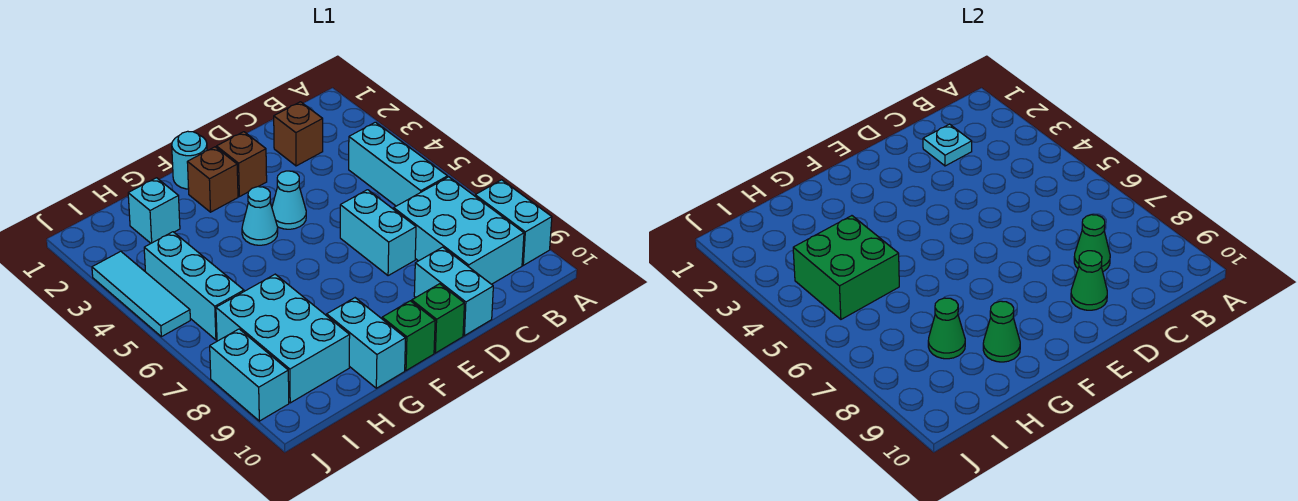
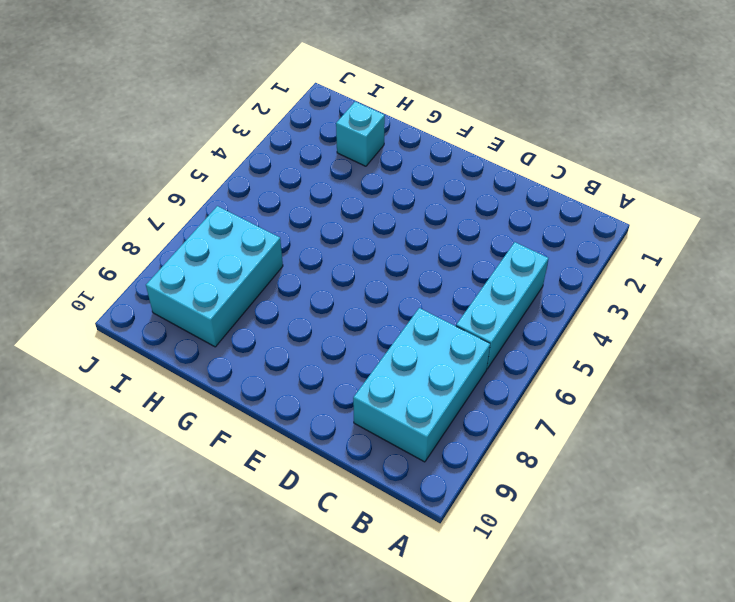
none -> cyan 1x2 brick [475,180,552,265]
none -> brown 1x1 brick [274,102,323,166]
none -> cyan 1x2 brick [340,190,416,276]

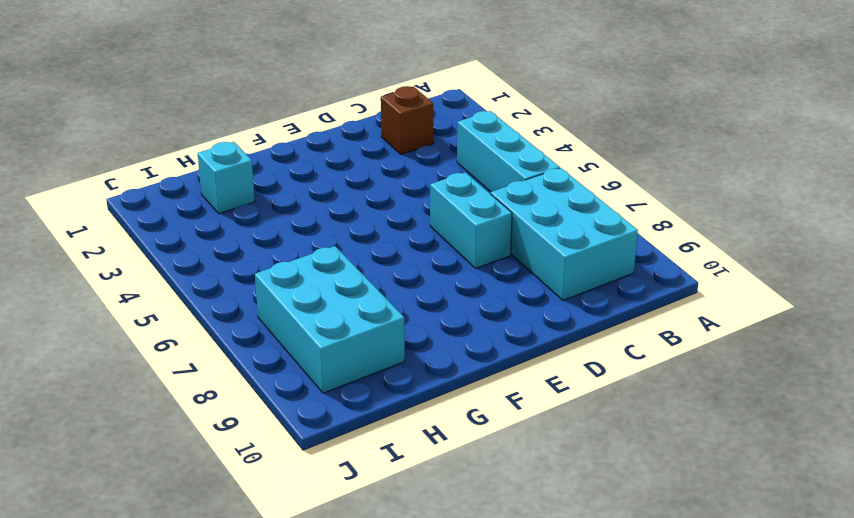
none -> cyan 1x2 brick [475,180,552,265]
none -> cyan 1x2 brick [414,247,493,336]
none -> brown 1x1 brick [217,132,267,197]

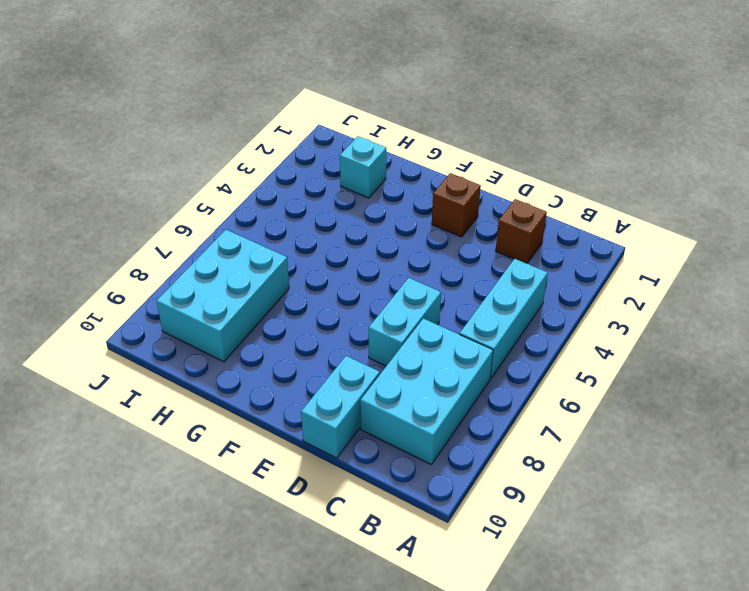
none -> cyan 1x2 brick [475,180,552,265]
none -> cyan 1x1 cone [272,171,306,229]
none -> green 1x1 brick [412,284,464,353]

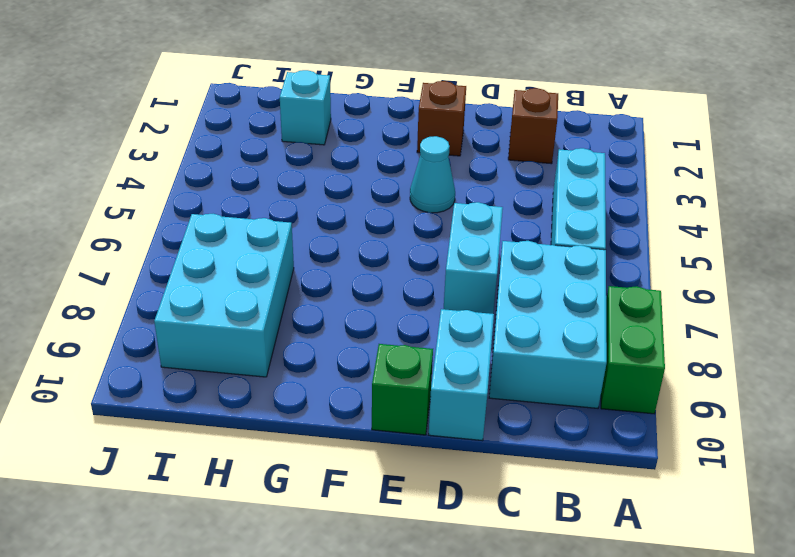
green 1x2 brick [601,286,665,414] -> cyan 1x2 brick [475,180,552,265]
none -> cyan 1x1 round brick [172,131,207,189]
none -> brown 1x1 brick [187,147,238,212]
none -> cyan 1x1 cone [242,187,278,245]

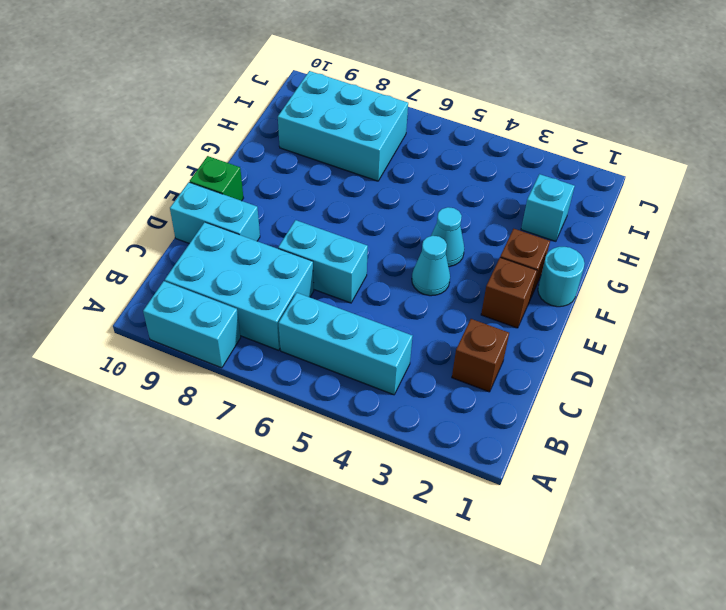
none -> green 1x1 brick [382,301,435,371]
none -> cyan 1x2 brick [326,298,405,388]
none -> cyan 1x3 brick [144,232,244,340]

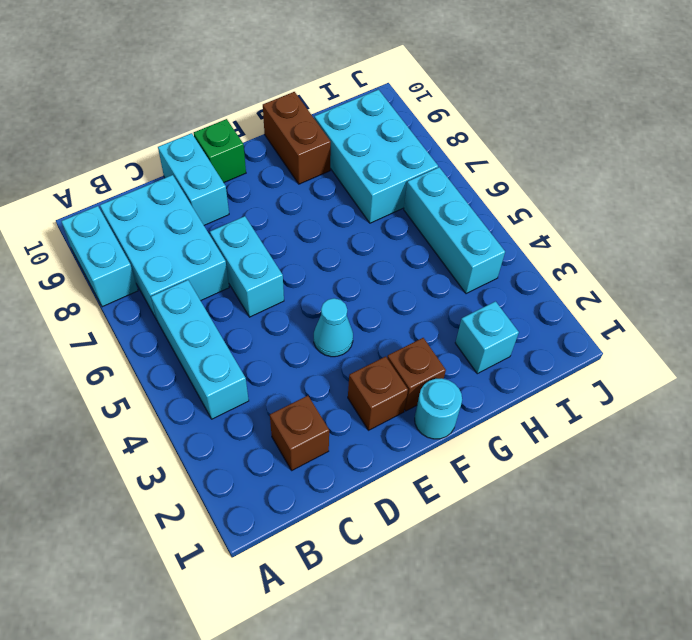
brown 1x2 brick [263,92,331,184] -> cyan 1x2 brick [326,298,405,388]
none -> cyan 1x1 cone [242,187,278,245]
none -> green 1x1 brick [382,301,435,371]
none -> cyan 1x3 tile [92,251,190,337]

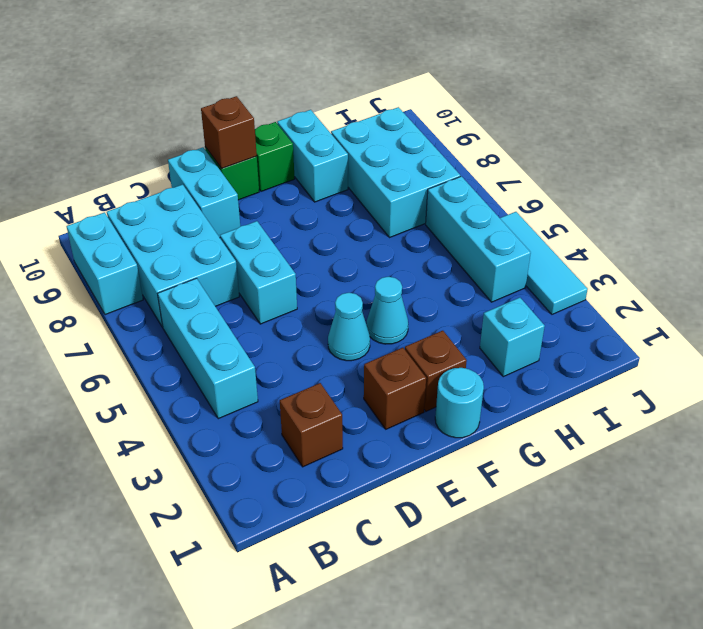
brown 1x1 brick [201,96,257,169] -> none
none -> cyan 1x2 brick [210,329,289,421]
none -> cyan 1x1 plate [923,124,972,166]
none -> green 1x1 cone [1074,215,1110,271]

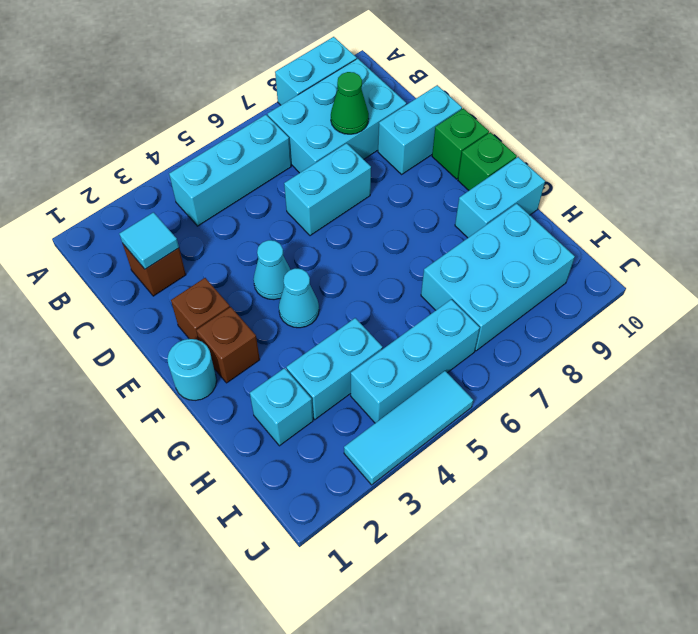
cyan 1x1 tile [119,212,179,269] -> cyan 1x1 plate [923,124,972,166]
cyan 1x2 brick [286,318,383,420] -> cyan 1x2 brick moved to [210,329,289,421]
none -> green 1x1 cone [1071,251,1107,310]
none -> green 1x1 cone [983,301,1020,362]
none -> green 2x2 brick [793,216,899,319]

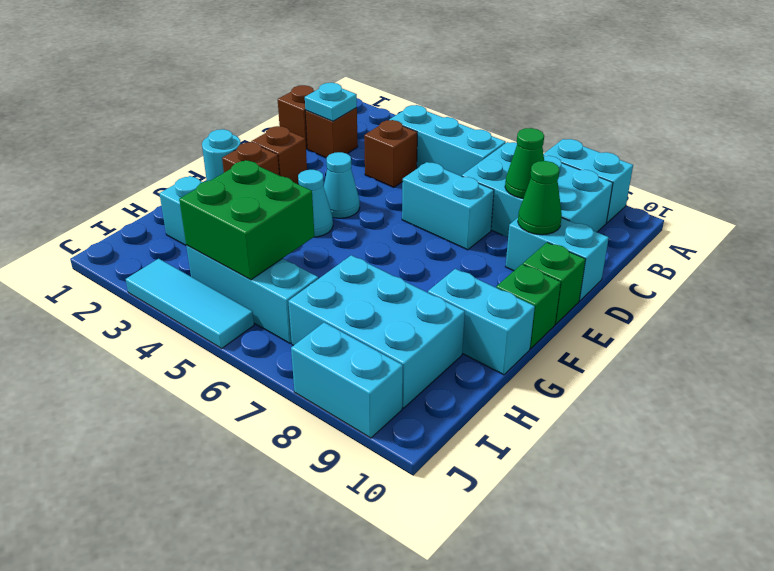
brown 1x1 brick [278,85,314,149] -> none
brown 1x1 brick [364,120,417,187] -> none
none -> green 1x1 cone [983,301,1020,362]
none -> green 1x1 cone [928,298,965,359]

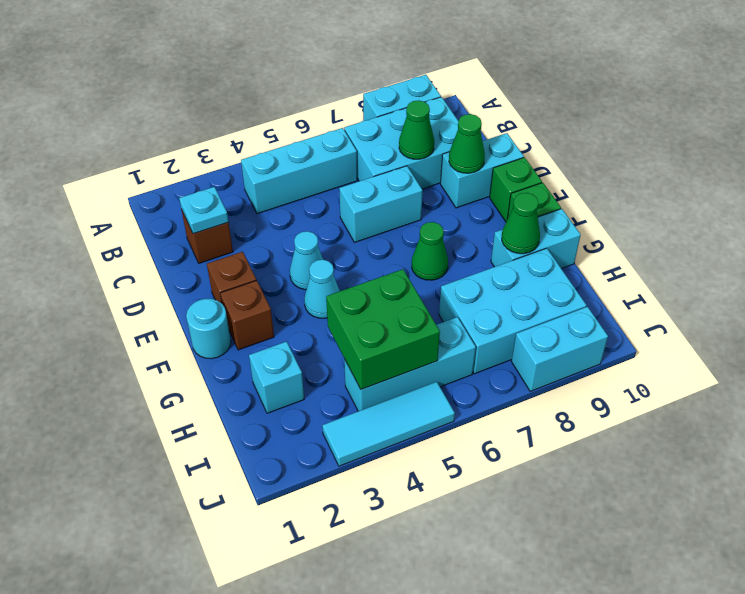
green 1x1 cone [412,222,448,280] -> green 1x1 cone moved to [928,298,965,359]

